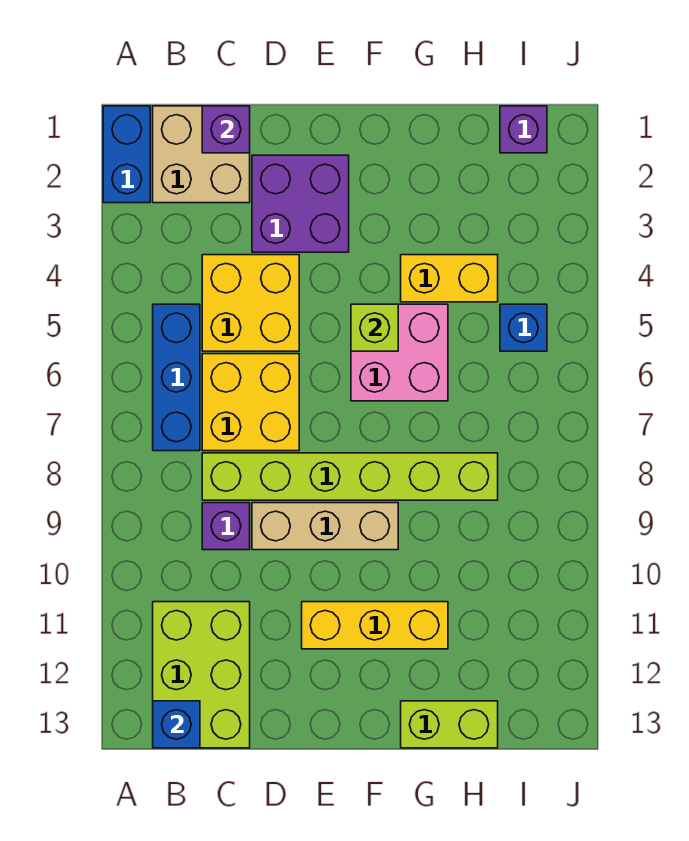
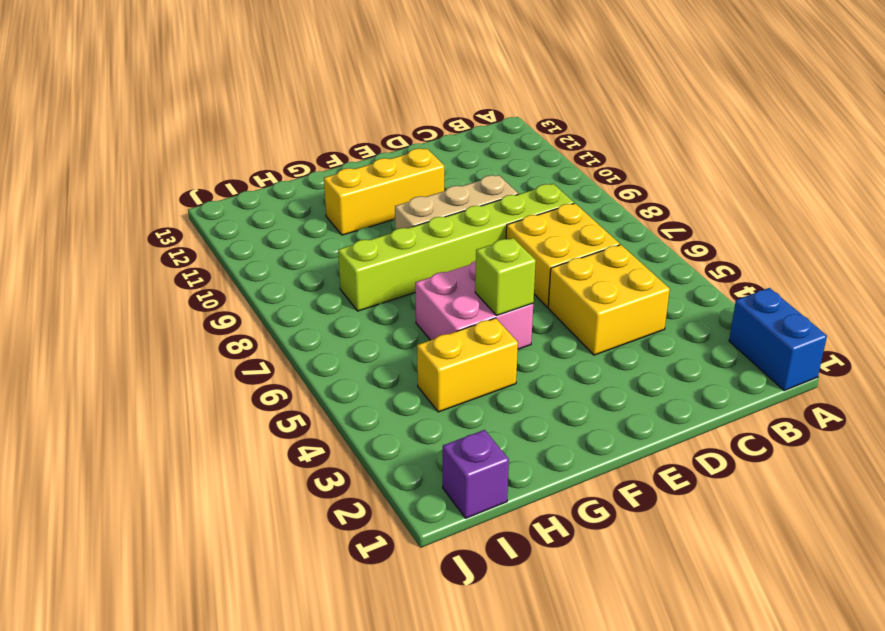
none -> tan 2x2 brick [153,106,250,203]
none -> blue 1x3 brick [153,304,200,451]
none -> lime 2x3 brick [153,602,250,748]

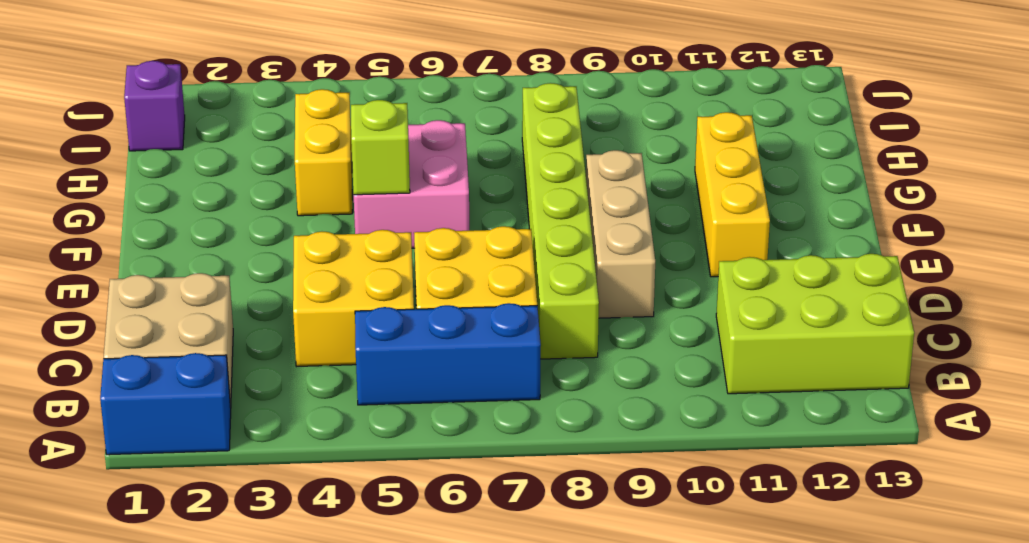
none -> purple 1x1 brick [202,503,250,550]
none -> purple 2x2 brick [252,155,349,252]
none -> lime 1x2 brick [401,701,498,748]

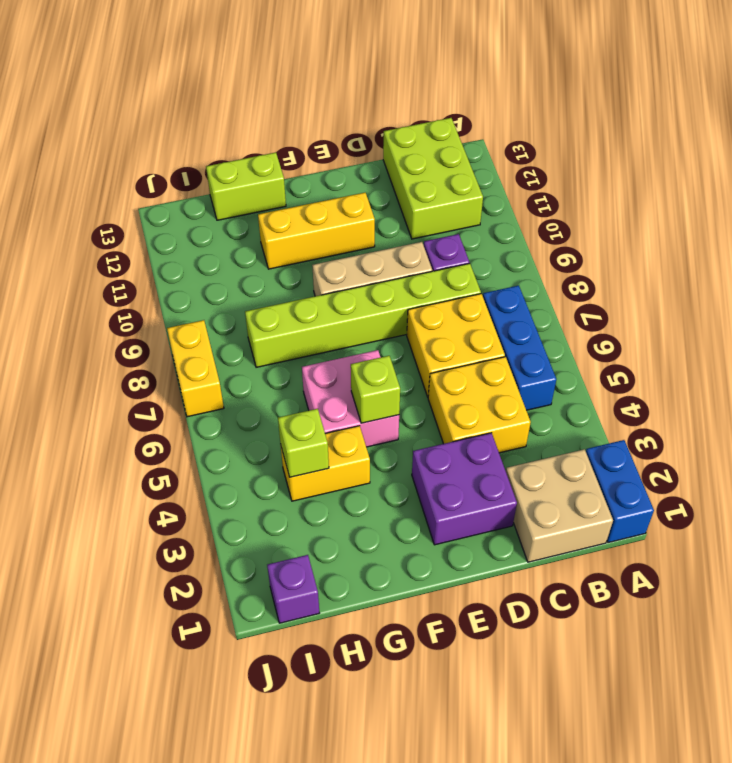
lime 1x1 brick [278,409,329,477] -> none
yellow 1x2 brick [167,320,224,417] -> none
none -> blue 1x1 brick [500,304,547,351]
none -> blue 1x1 brick [153,701,200,748]
none -> purple 1x1 brick [202,106,250,153]

